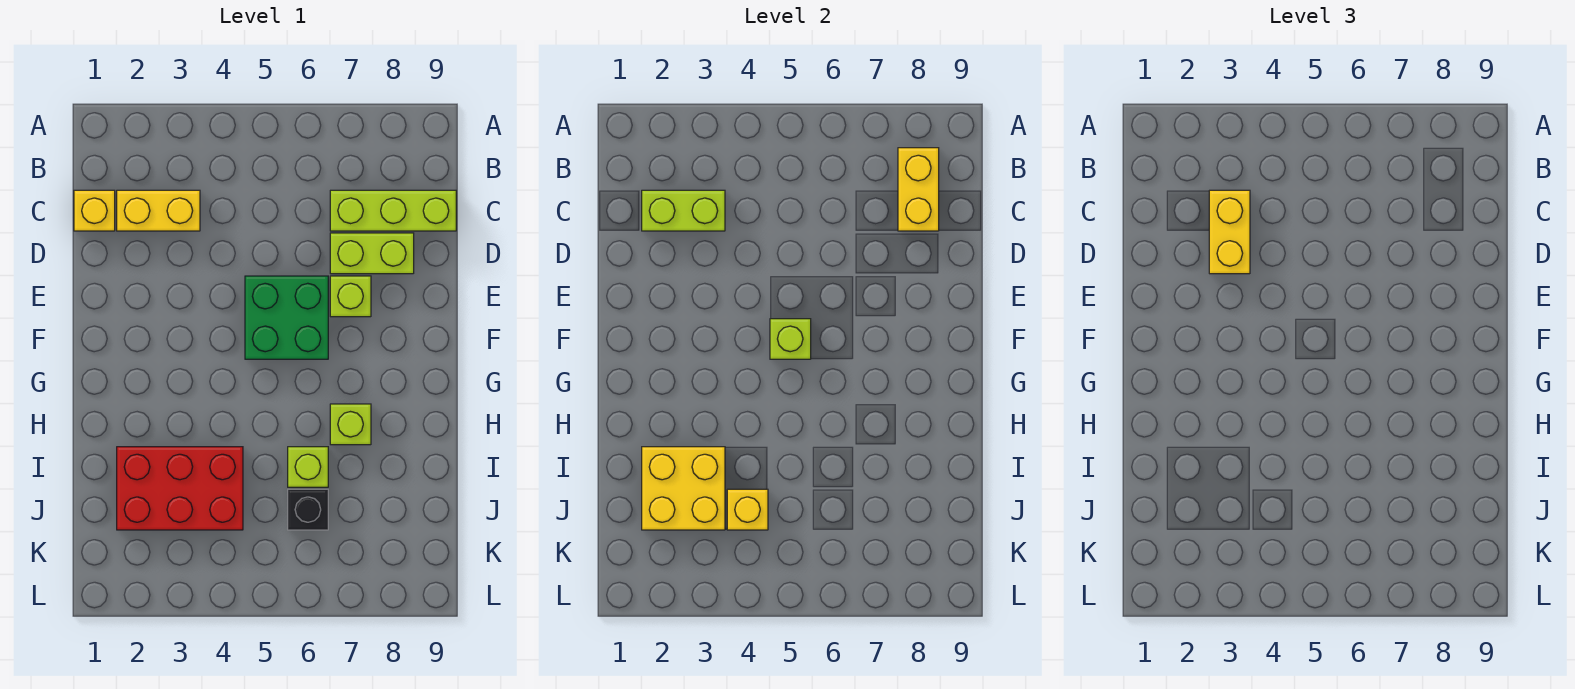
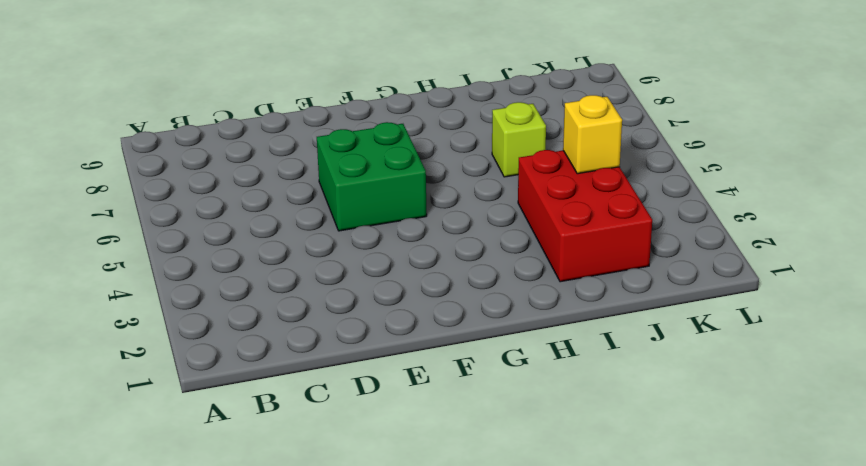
none -> yellow 1x1 brick [74,190,115,231]
none -> yellow 1x2 brick [117,190,200,231]
none -> lime 1x3 brick [330,190,456,231]

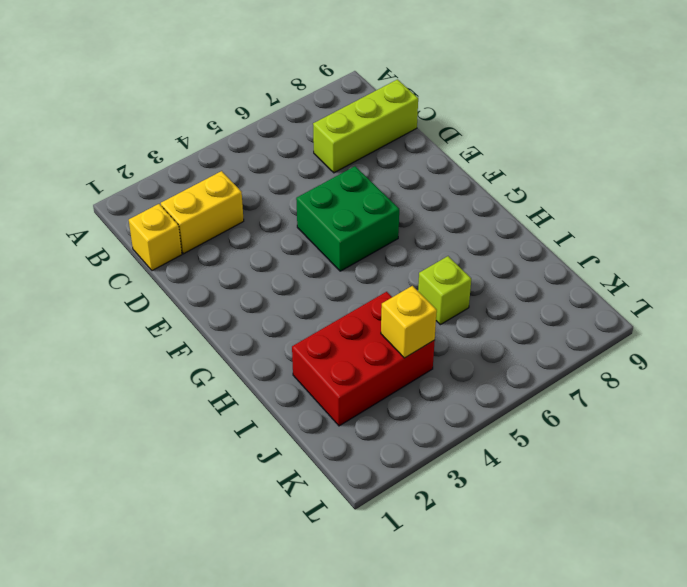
none -> lime 1x2 brick [330,233,414,274]
none -> lime 1x1 brick [330,276,371,317]
none -> lime 1x1 brick [330,404,371,445]

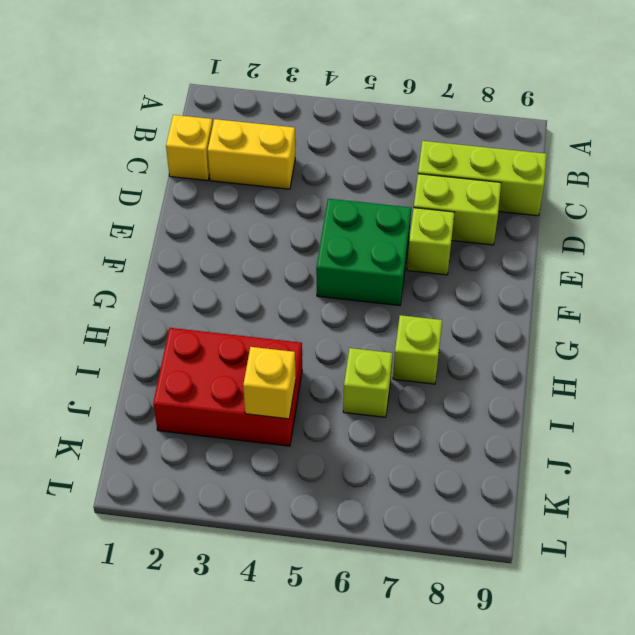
none -> black 1x1 brick [288,489,328,530]
none -> yellow 1x2 brick [898,148,939,231]
none -> lime 1x2 brick [642,190,725,231]

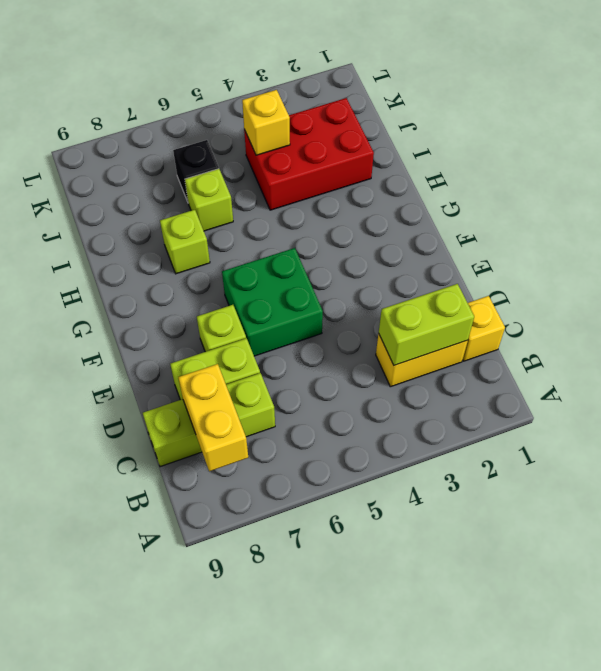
none -> lime 1x1 brick [770,319,811,359]
none -> yellow 2x2 brick [642,447,725,530]
none -> yellow 1x2 brick [1209,190,1250,274]

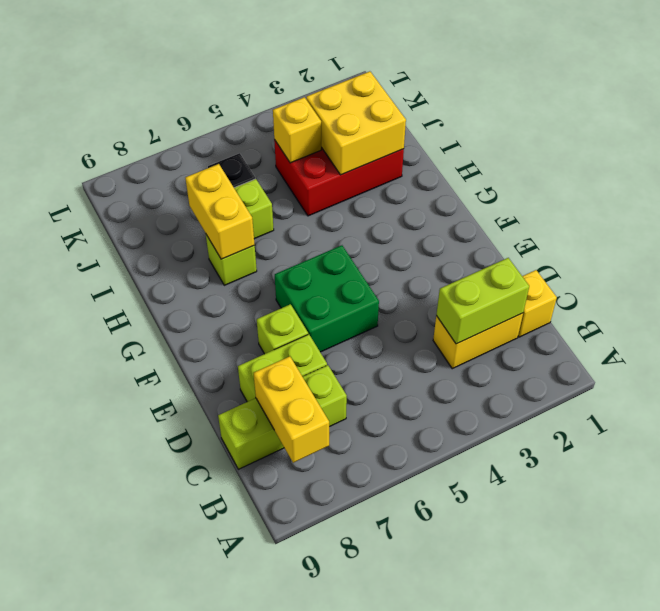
yellow 1x2 brick [185,164,255,259] -> yellow 1x2 brick moved to [1209,190,1250,274]
none -> lime 1x1 brick [770,319,811,359]

